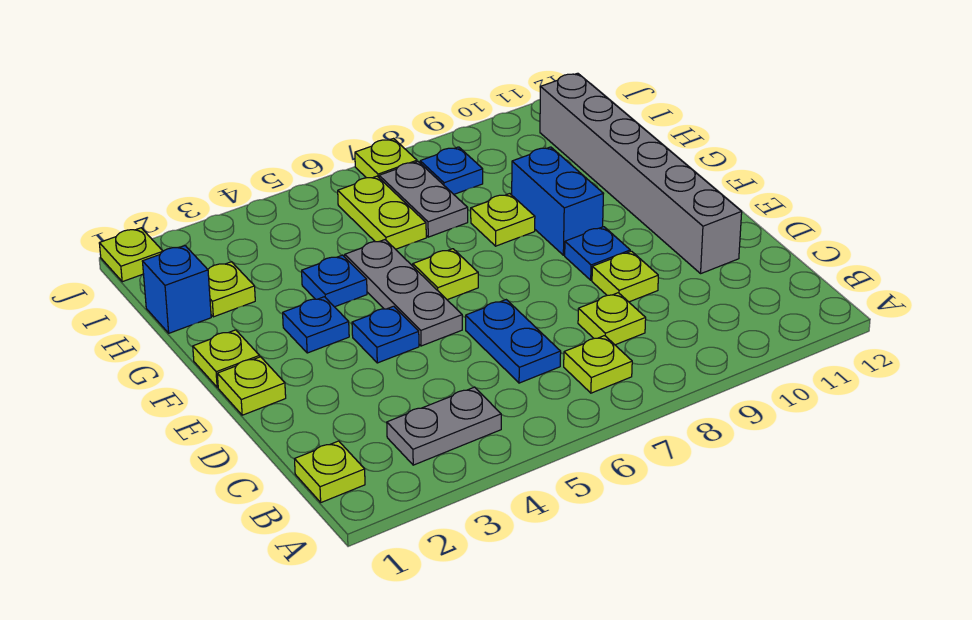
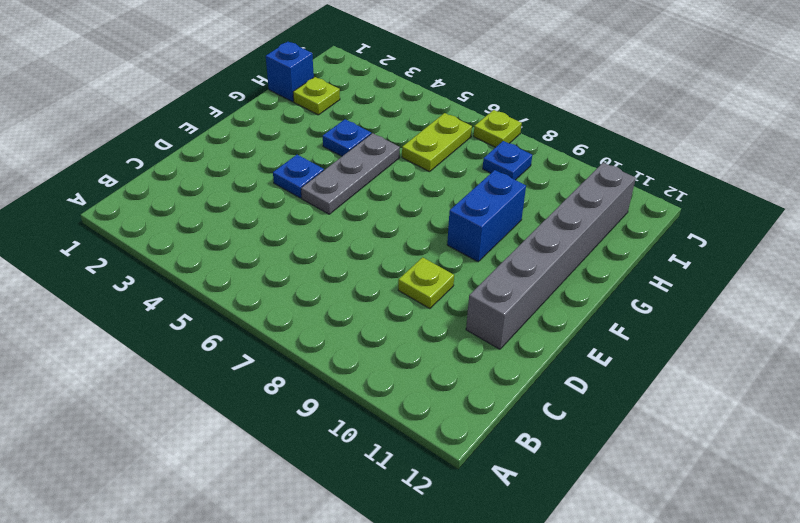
none -> lime 1x1 plate [295,441,365,502]
none -> grey 1x2 plate [387,387,501,465]
none -> lime 1x1 plate [564,336,632,393]

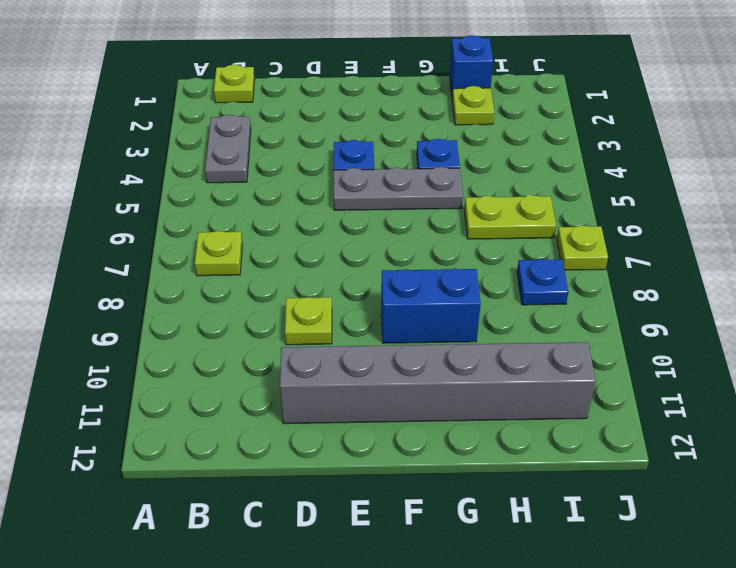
none -> blue 1x2 plate [466,300,561,383]
none -> lime 1x1 plate [578,293,646,345]
none -> lime 1x1 plate [217,357,286,415]

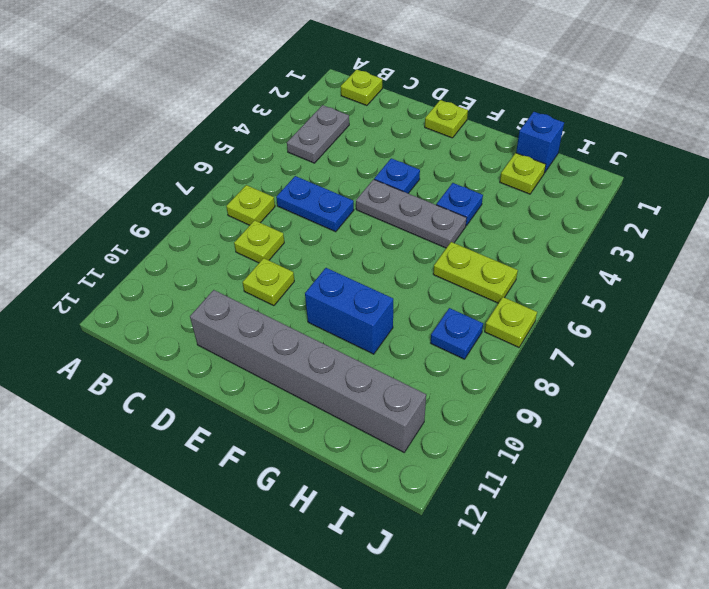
none -> blue 1x1 plate [565,227,630,280]
none -> lime 1x1 plate [193,330,260,387]
none -> blue 1x1 plate [283,297,349,353]

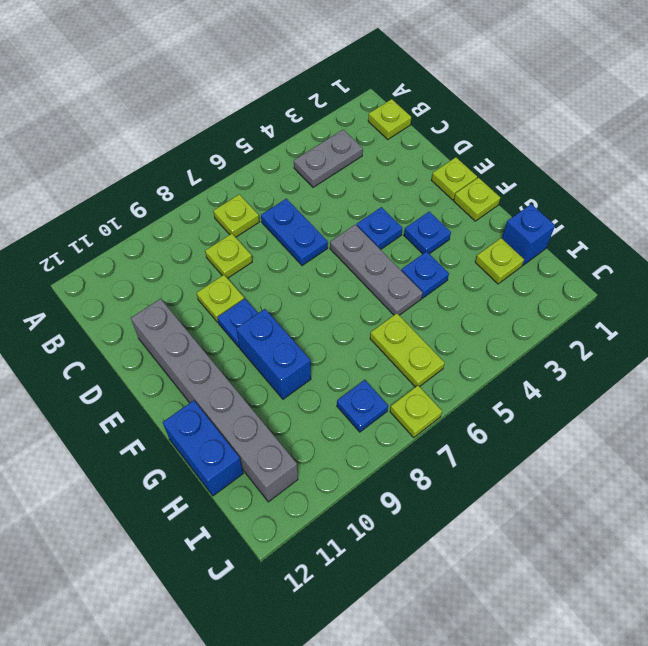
blue 1x2 brick [163,400,243,496] -> none
none -> lime 1x1 plate [413,249,478,300]
none -> lime 1x1 plate [471,194,535,246]
none -> grey 1x2 plate [379,162,468,237]

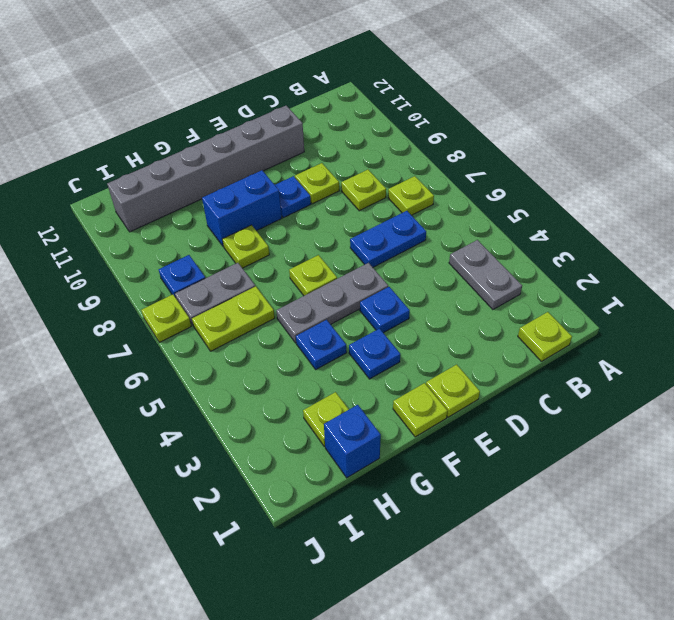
none -> lime 1x1 plate [99,228,163,282]

